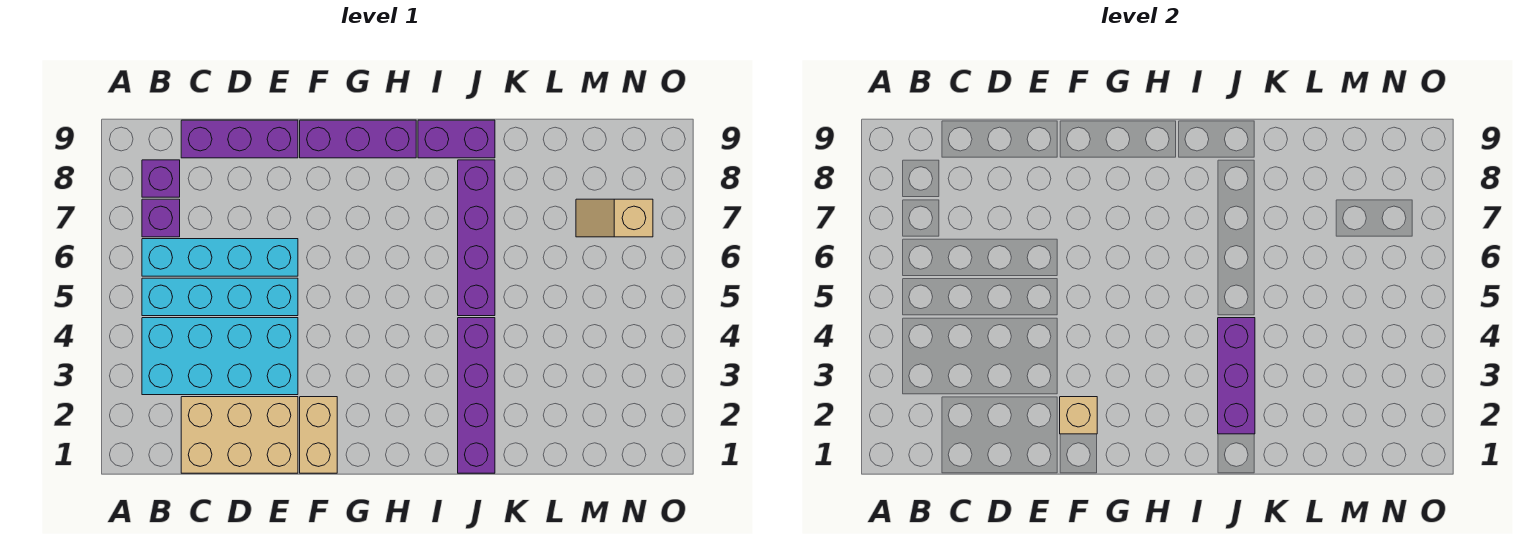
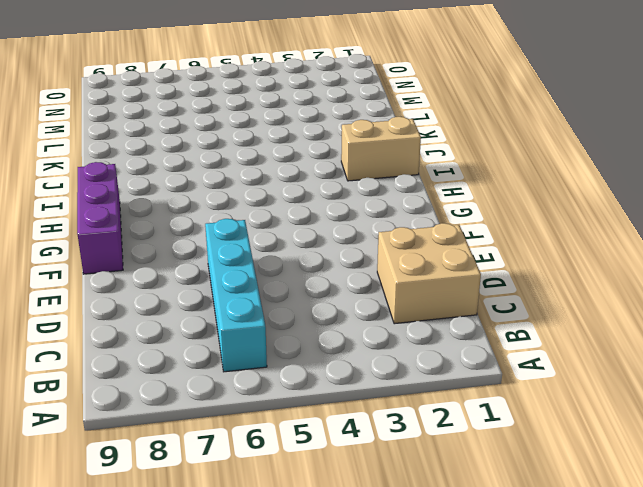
tan 2x2 brick [377,223,481,324] -> tan 2x3 brick [181,397,298,473]
tan 1x2 brick [341,117,421,181] -> tan 1x2 brick moved to [300,397,337,473]
none -> cyan 2x4 brick [142,318,298,395]
none -> cyan 1x4 brick [142,278,298,316]
none -> purple 1x1 brick [142,199,180,237]

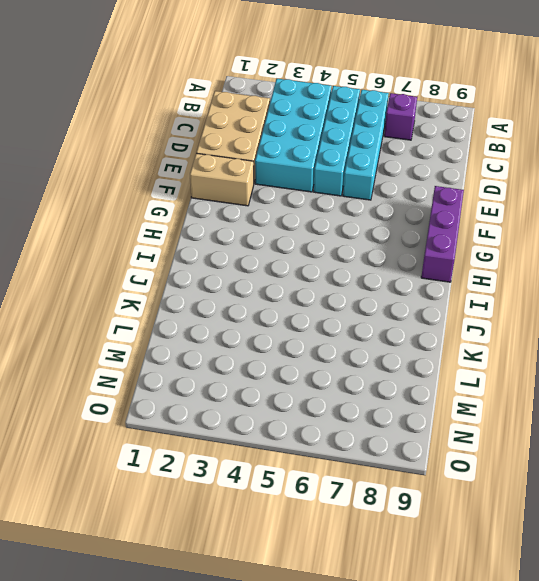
none -> purple 1x1 brick [142,160,180,197]
none -> purple 1x3 brick [181,120,298,158]
none -> purple 1x2 brick [418,120,495,158]

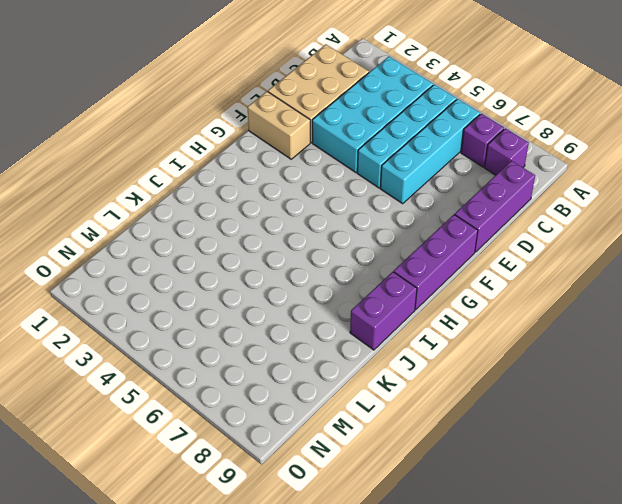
none -> purple 1x4 brick [458,318,495,473]
none -> purple 1x4 brick [458,160,495,316]
none -> tan 1x2 slope [576,199,653,237]

